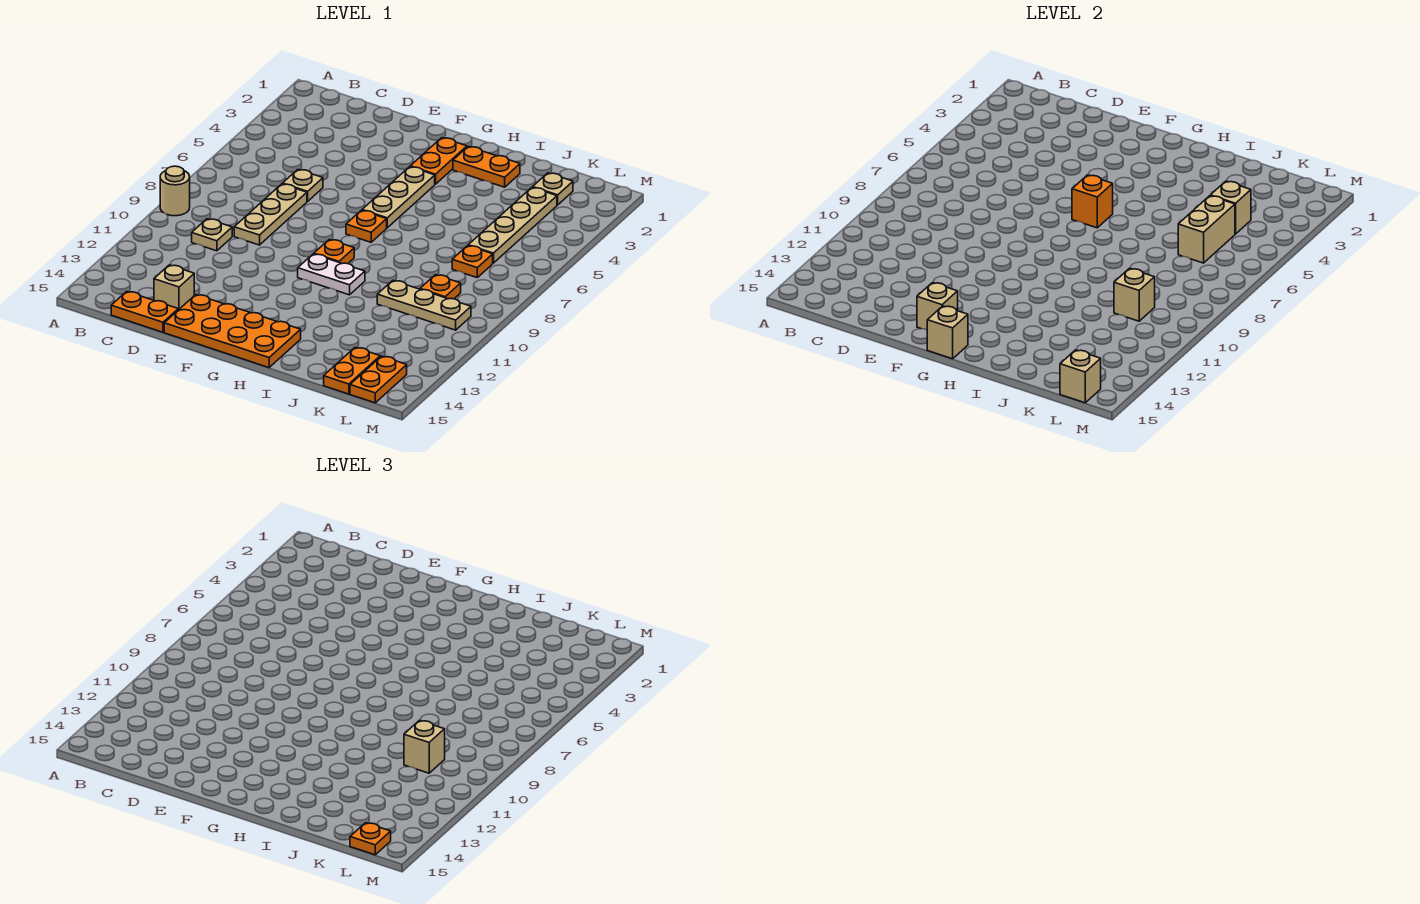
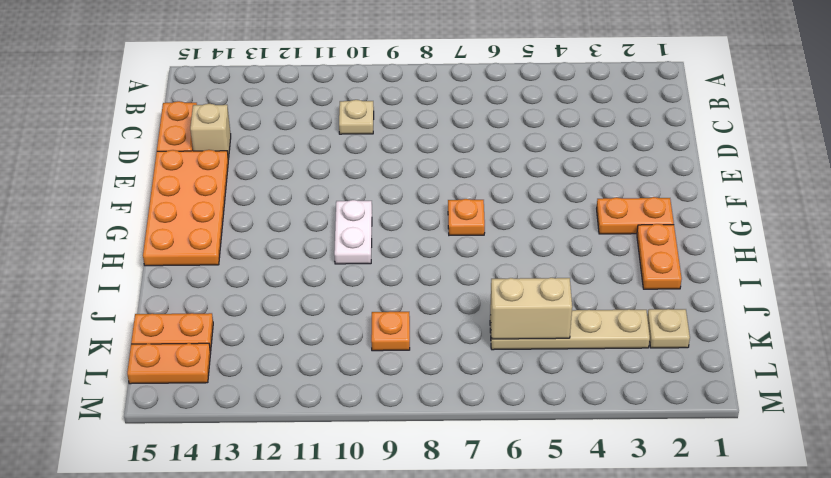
none -> tan 1x1 round brick [160,166,190,216]
none -> tan 1x1 plate [282,170,323,201]
none -> tan 1x3 plate [234,184,307,245]

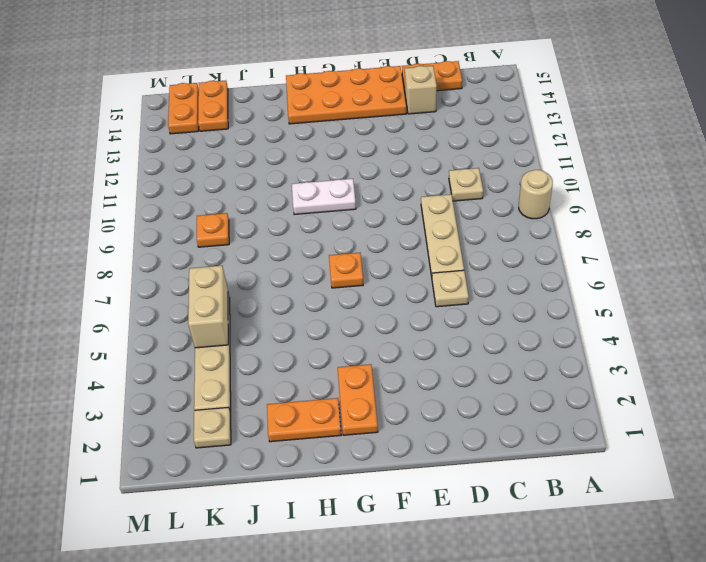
none -> tan 1x3 plate [362,167,435,228]
none -> orange 1x1 plate [314,239,354,264]
none -> tan 1x3 plate [377,281,471,330]

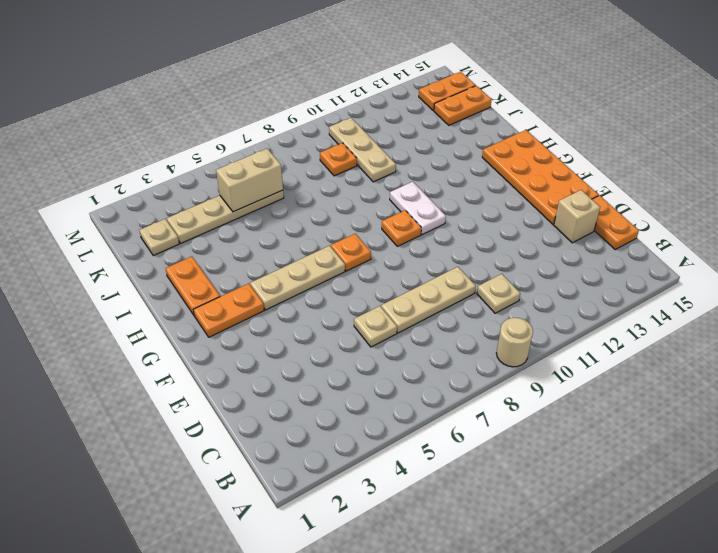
none -> orange 1x1 plate [452,246,493,277]
none -> tan 1x1 brick [917,283,958,330]
none -> orange 1x1 brick [1072,175,1113,228]

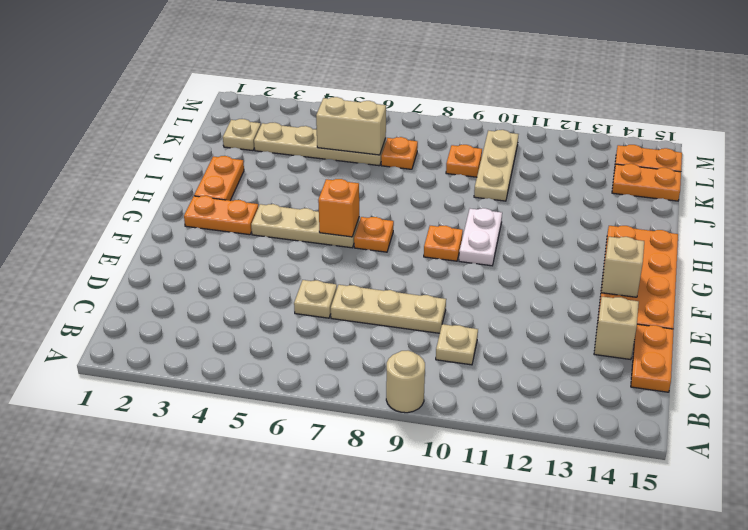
none -> tan 1x1 brick [927,306,968,359]
none -> tan 1x1 brick [1210,181,1251,234]
none -> tan 1x1 brick [1114,268,1155,321]

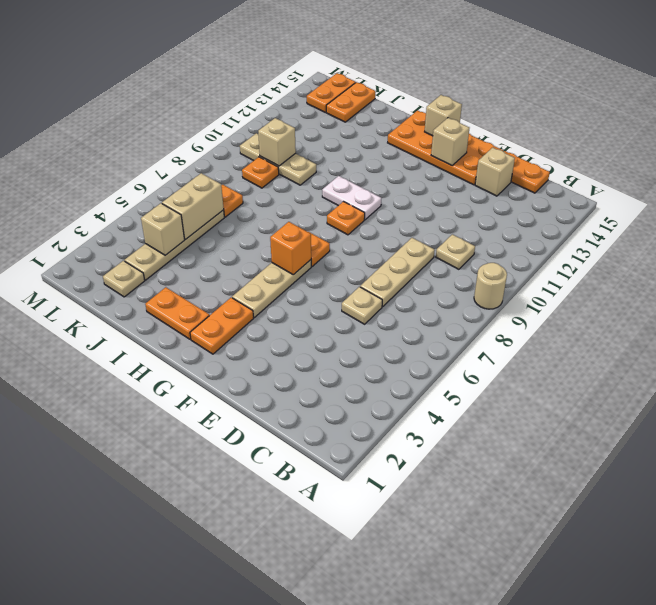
none -> tan 1x1 brick [1060,350,1101,403]
none -> tan 1x1 brick [404,720,445,773]
none -> orange 1x1 plate [350,823,391,855]

